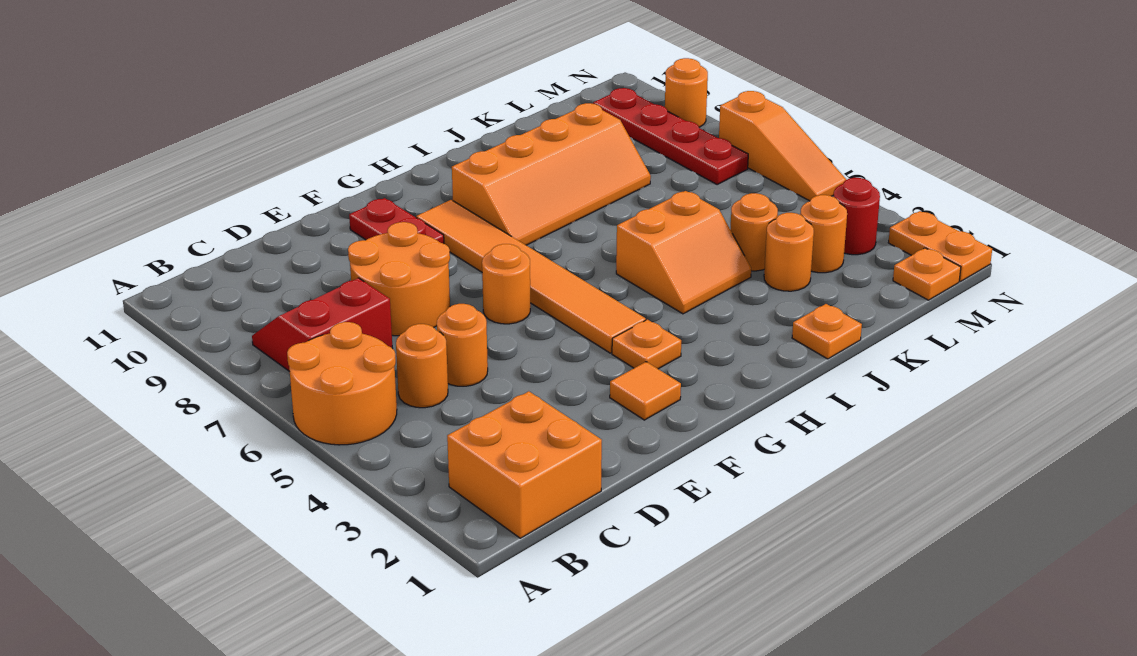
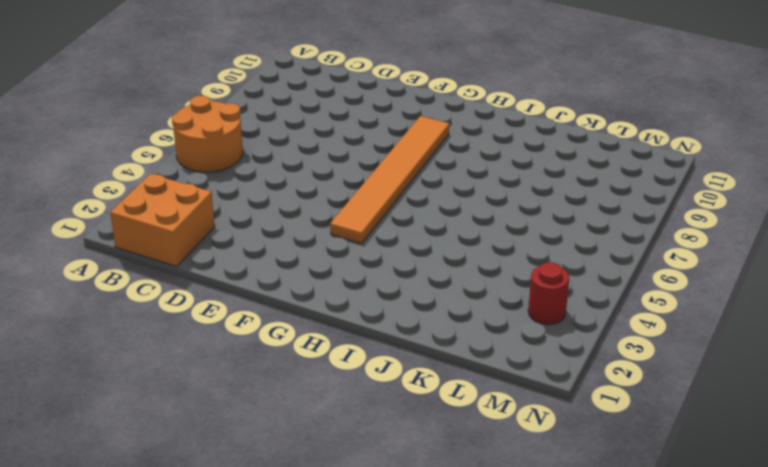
none -> red 2x2 slope [252,278,393,372]
none -> orange 1x1 round brick [396,324,448,408]
none -> orange 1x1 round brick [437,304,488,386]

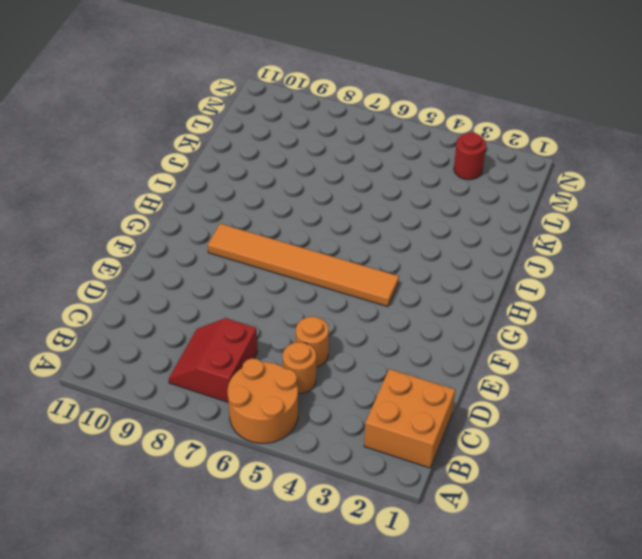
none -> orange 2x2 round brick [348,222,450,336]
none -> orange 1x1 tile [610,362,681,420]
none -> orange 1x1 round brick [482,244,530,324]

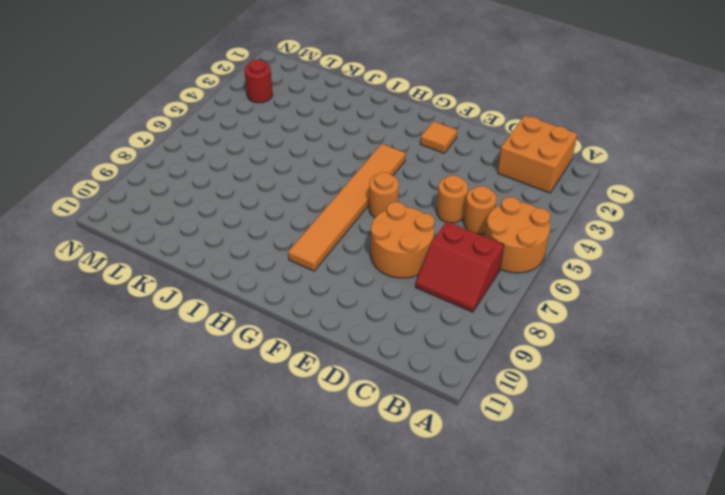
none -> red 1x2 plate [349,198,444,244]
none -> orange 1x1 plate [612,320,681,369]
none -> orange 2x4 slope [452,103,651,245]

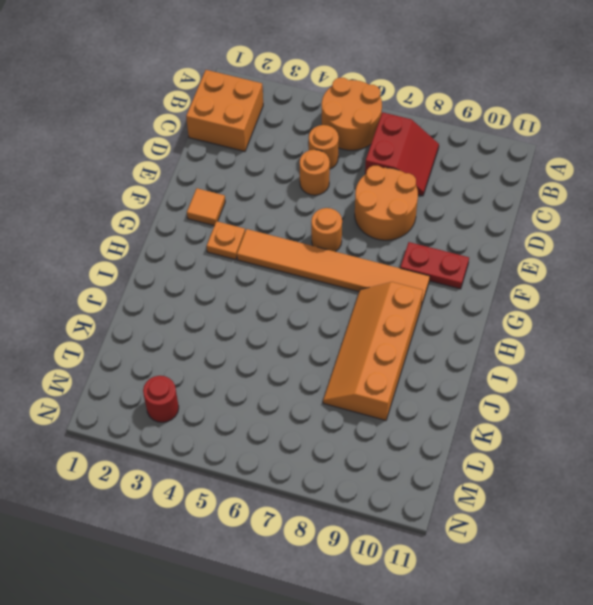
none -> orange 2x2 slope [616,191,751,314]
none -> orange 1x1 plate [792,304,862,359]
none -> orange 1x1 round brick [764,213,814,291]

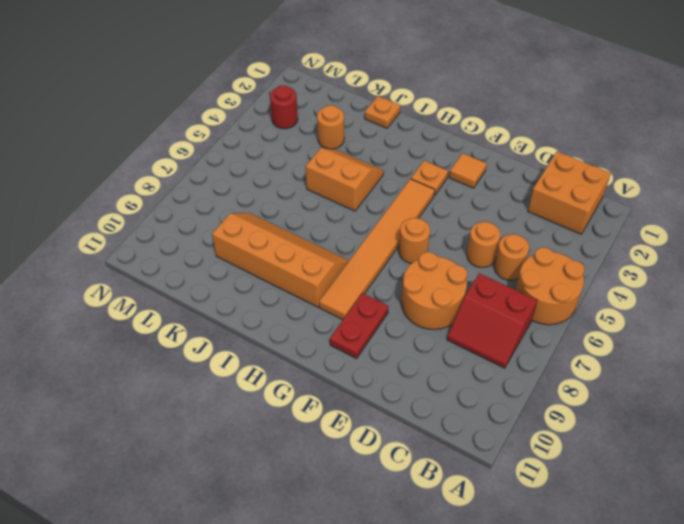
none -> orange 1x1 round brick [730,193,778,271]
none -> orange 1x1 round brick [800,195,847,273]
none -> orange 1x1 plate [893,248,961,300]

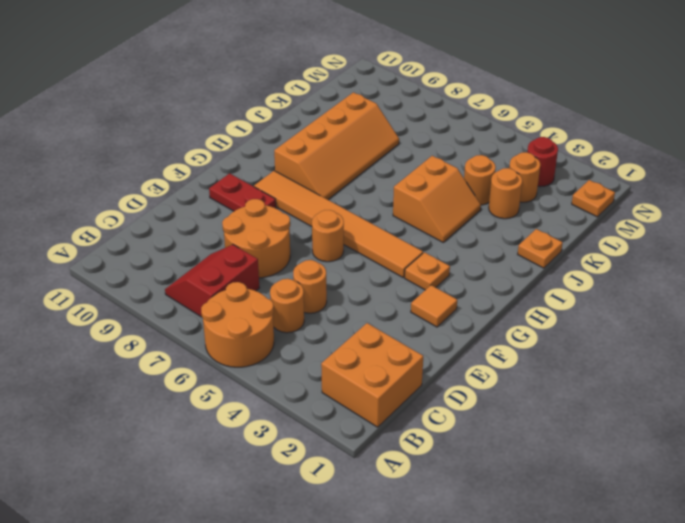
none -> red 1x4 plate [593,88,748,185]
none -> orange 1x2 plate [888,211,992,281]
none -> orange 1x3 slope [719,91,846,201]

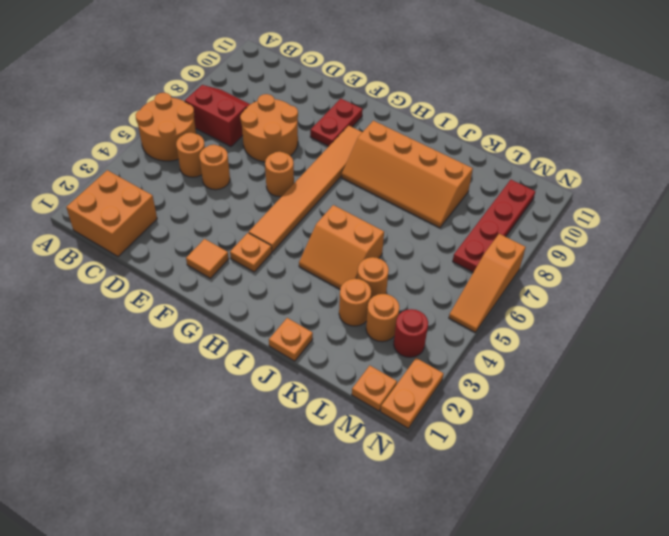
none -> orange 1x1 round brick [665,58,708,127]

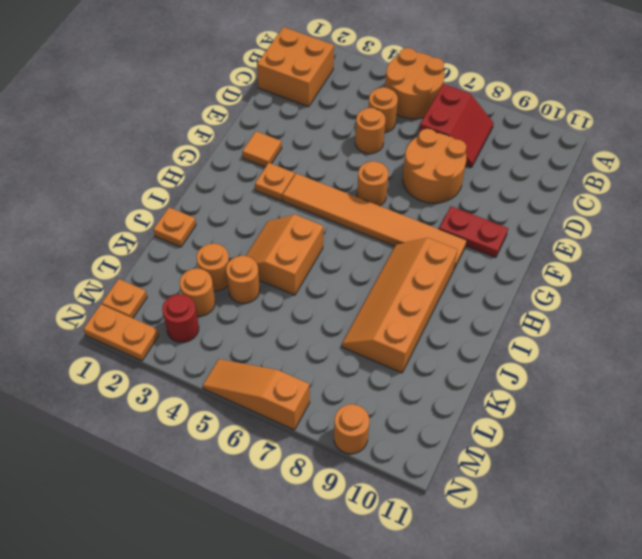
none -> red 1x4 plate [593,88,748,185]

